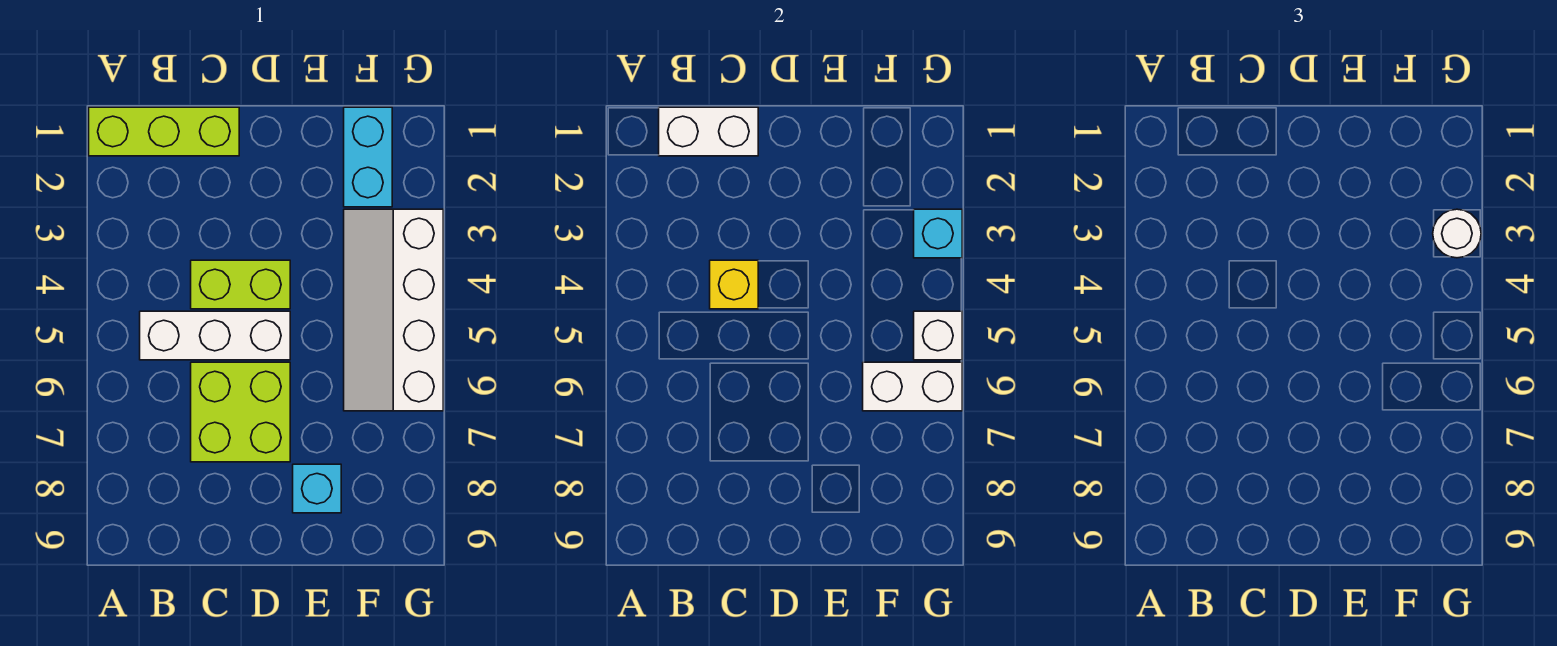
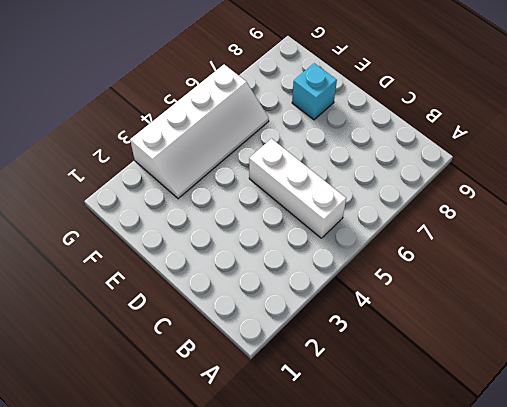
none -> lime 1x3 brick [89,107,239,156]
none -> lime 1x2 brick [191,260,290,309]
none -> lime 2x2 brick [191,362,290,462]

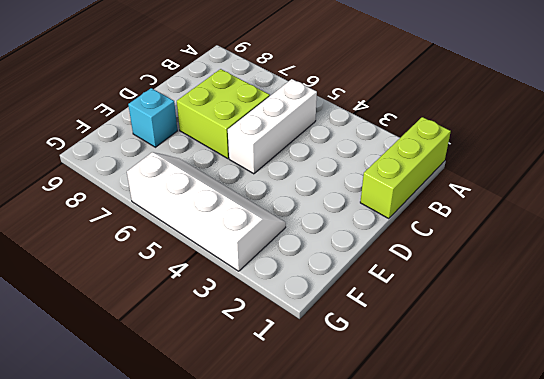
none -> lime 1x2 brick [191,260,290,309]
none -> cyan 1x2 brick [344,107,392,207]
none -> white 1x2 brick [659,107,758,156]

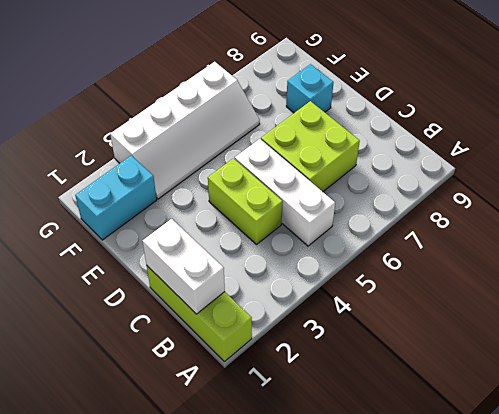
none -> yellow 1x1 brick [710,260,758,309]
none -> white 1x2 brick [863,362,962,411]
none -> cyan 1x1 brick [914,209,962,258]

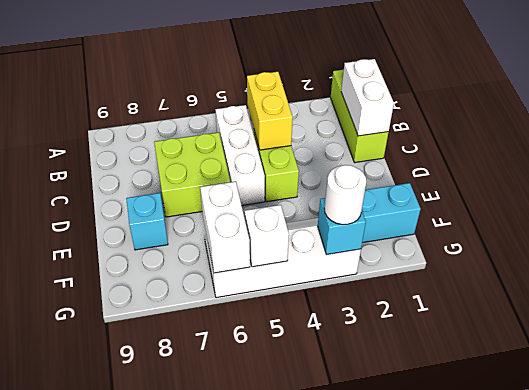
yellow 1x2 brick [247,72,293,150] -> yellow 1x1 brick [710,260,758,309]

